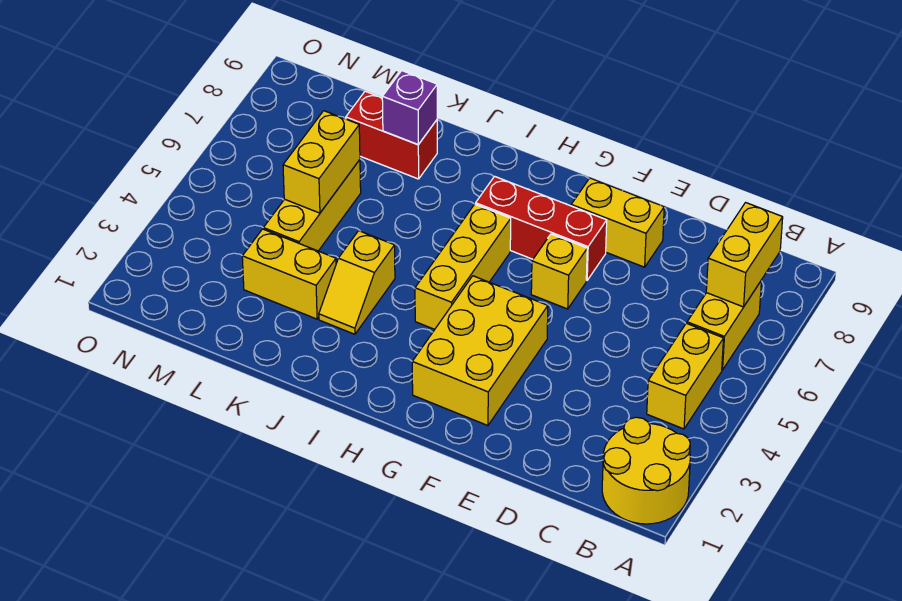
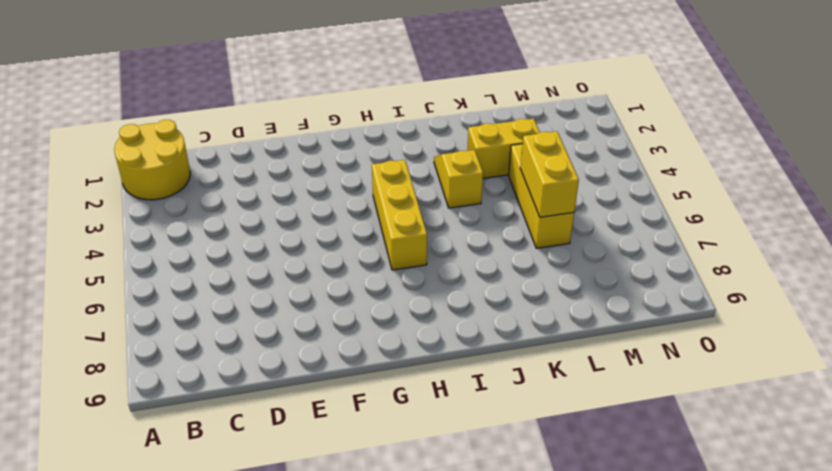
none -> yellow 1x2 brick [647,323,724,429]
none -> yellow 1x2 brick [687,280,762,370]
none -> yellow 1x2 brick [571,178,664,267]

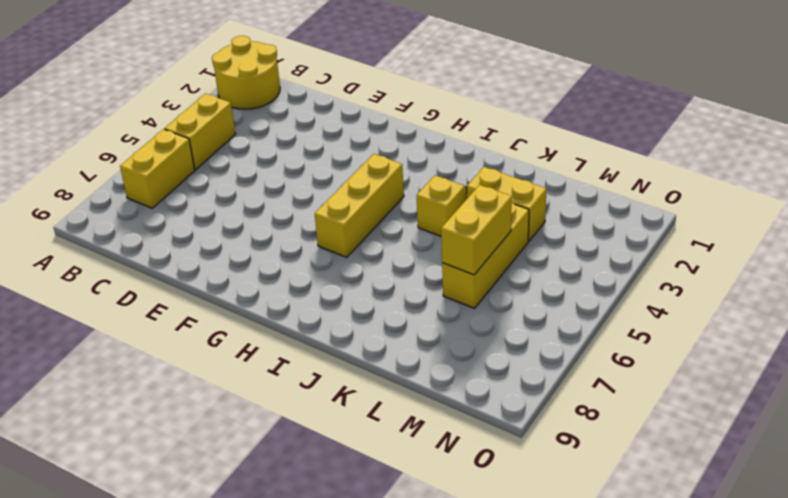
none -> yellow 1x2 brick [571,178,664,267]
none -> yellow 2x3 brick [412,276,548,426]
none -> yellow 1x1 brick [531,234,587,309]

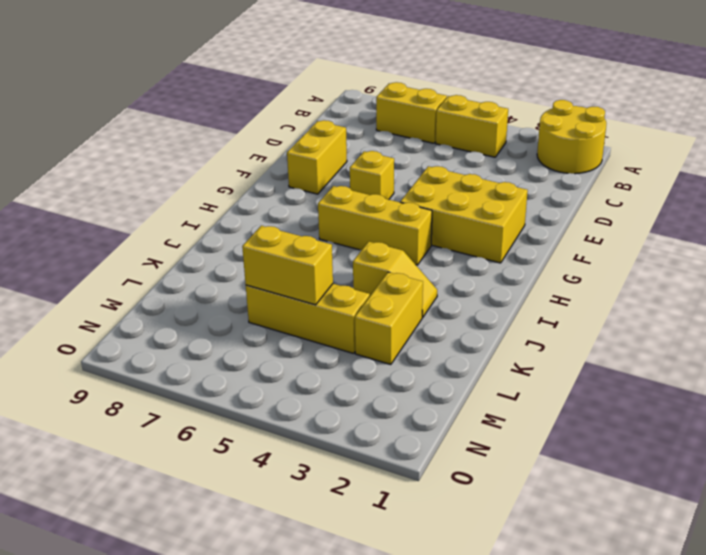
none -> red 1x3 brick [476,176,607,280]
none -> red 1x2 brick [346,91,437,179]
none -> yellow 1x2 brick [706,203,783,307]

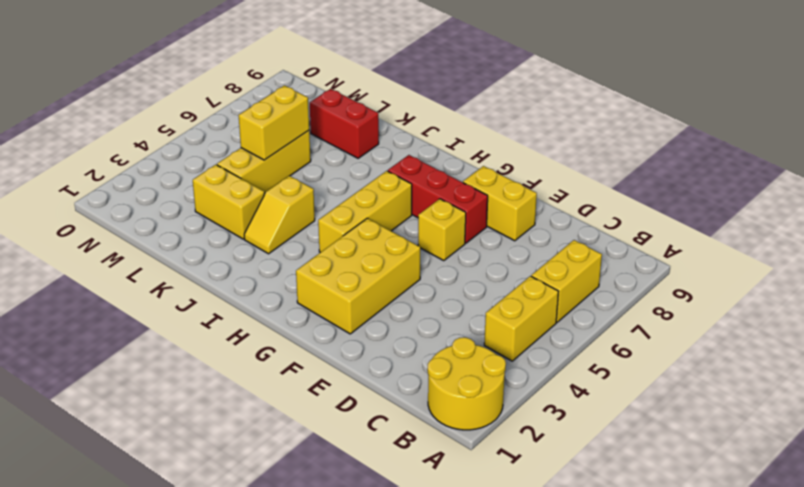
none -> yellow 1x2 brick [706,203,783,307]
none -> purple 1x1 brick [382,71,437,145]

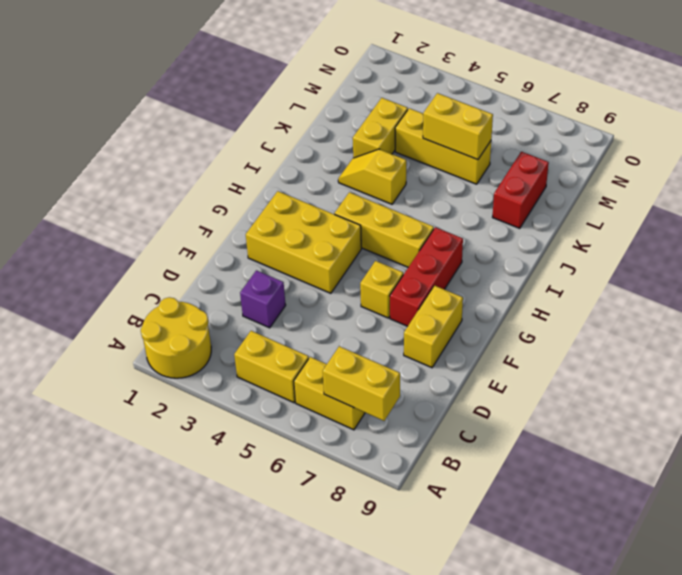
purple 1x1 brick [240,270,286,328] -> purple 1x1 brick moved to [382,71,437,145]

